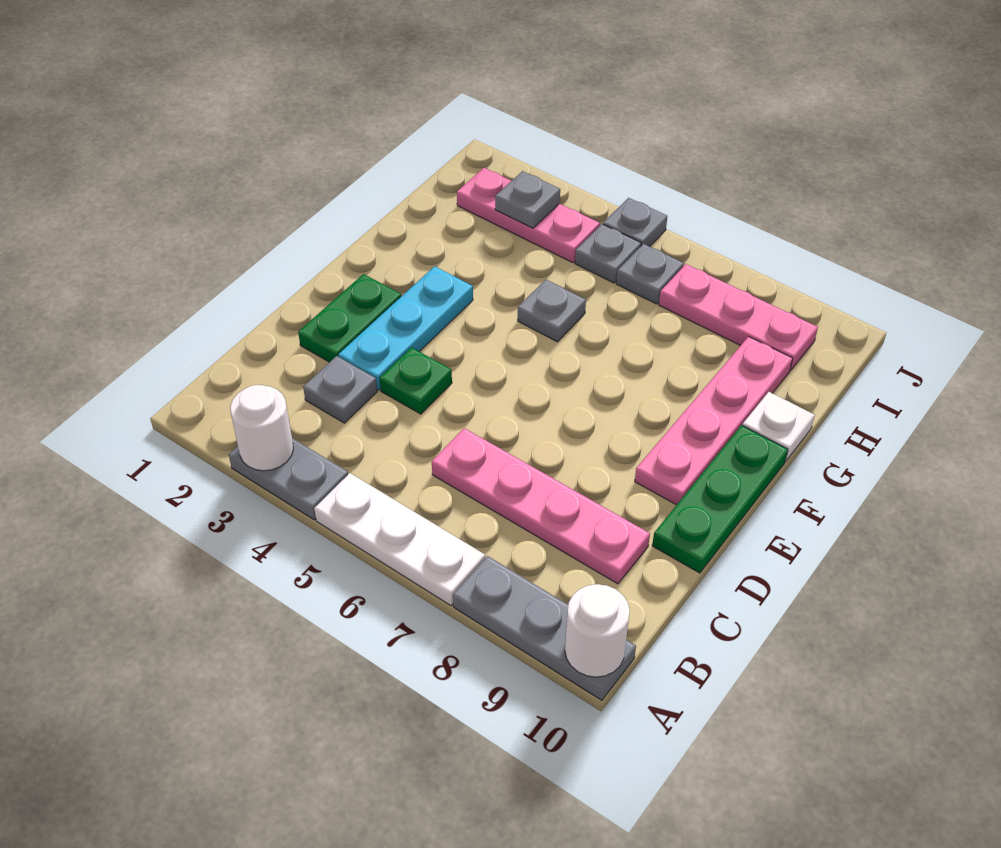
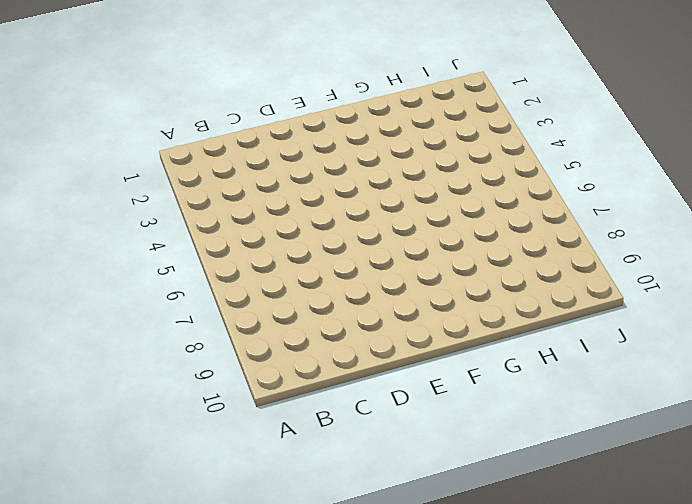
none -> grey 1x2 plate [229,438,348,520]
none -> white 1x3 plate [314,473,485,606]
none -> grey 1x3 plate [453,556,636,700]

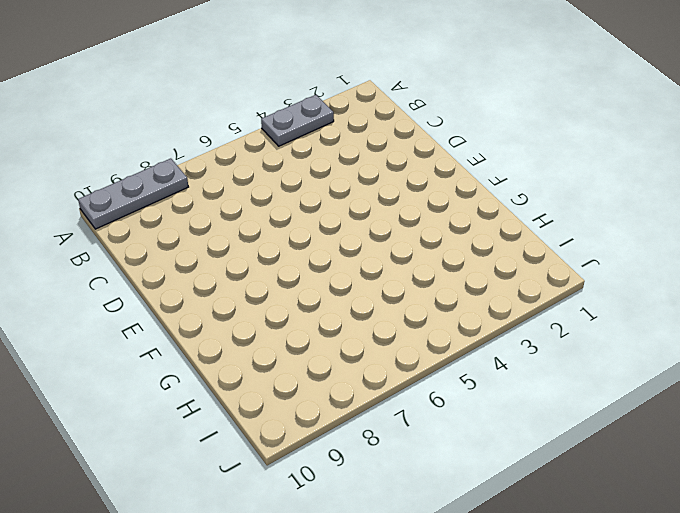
none -> white 1x3 plate [314,473,485,606]
none -> grey 1x1 plate [303,356,377,423]
none -> pink 1x4 plate [432,428,650,584]

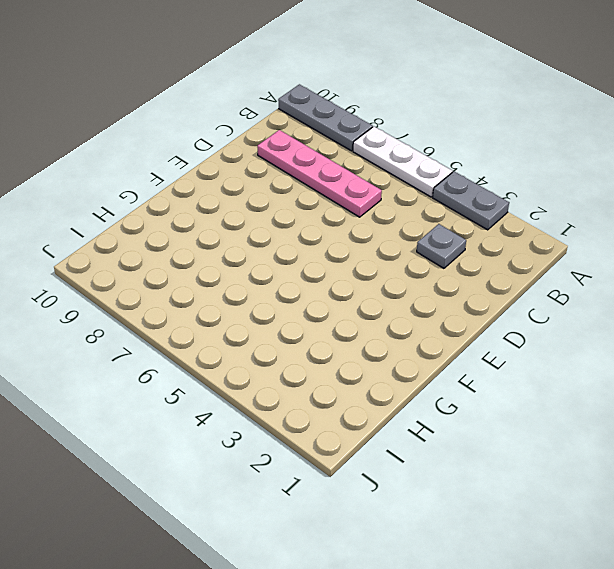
none -> green 1x2 plate [298,274,401,362]
none -> cyan 1x3 plate [338,266,473,390]
none -> green 1x1 plate [380,348,452,414]

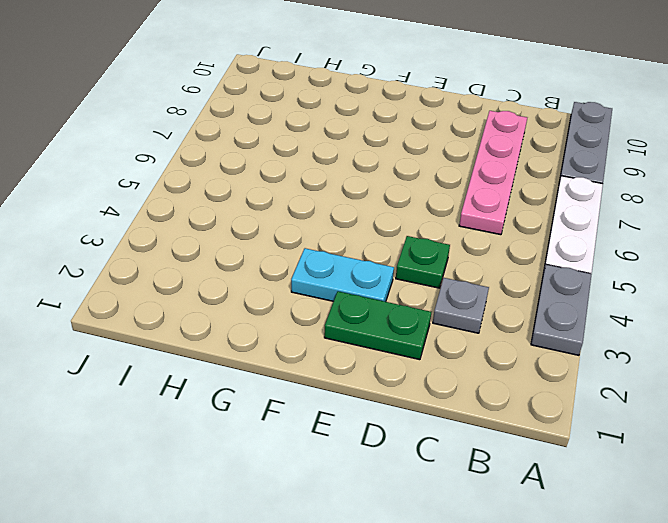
cyan 1x2 plate [291,248,394,302] -> cyan 1x3 plate [338,266,473,390]
none -> green 1x3 plate [652,425,788,573]
none -> pink 1x4 plate [635,337,793,505]
none -> grey 1x1 plate [518,280,586,342]

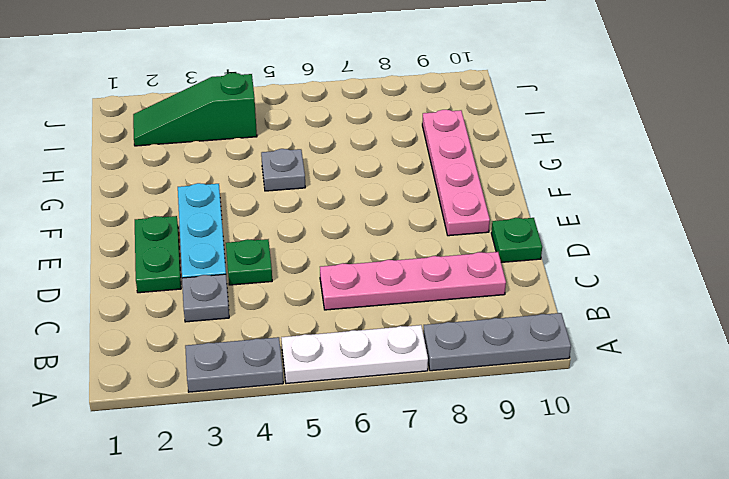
green 1x1 plate [491,218,542,262] -> green 1x3 plate [652,425,788,573]
green 1x3 slope [133,73,257,146] -> pink 1x3 plate [457,168,600,263]
none -> white 1x1 plate [742,392,815,461]
none -> grey 1x1 plate [575,224,641,283]
none -> grey 1x1 plate [616,244,684,304]

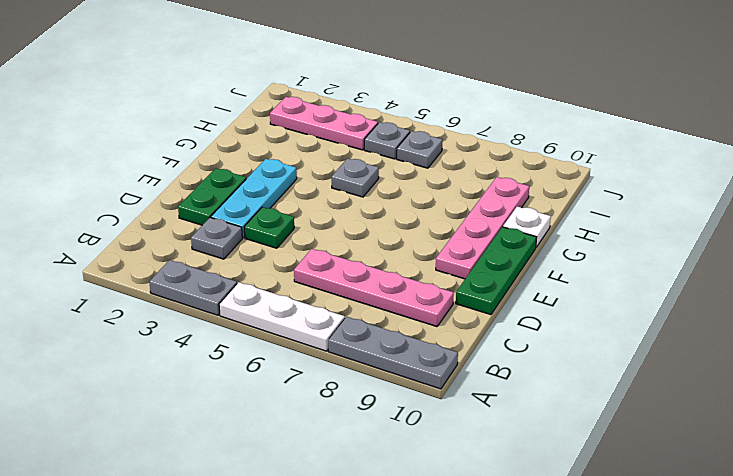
none -> pink 1x3 plate [659,264,818,370]
none -> grey 1x1 plate [603,198,667,247]
none -> white 1x1 round brick [230,385,293,471]

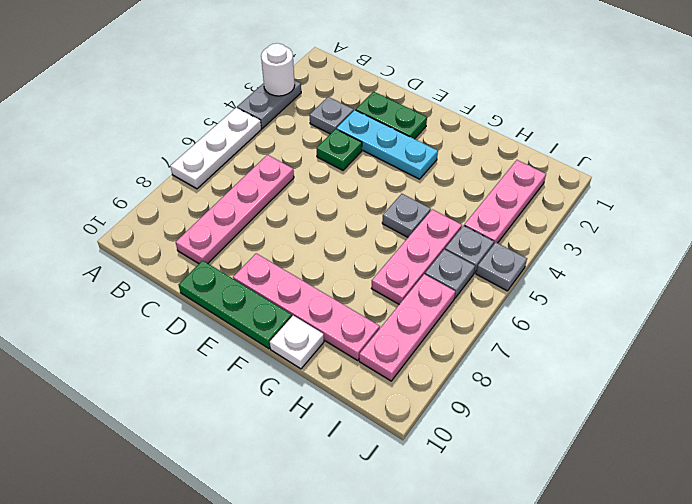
pink 1x3 plate [371,209,462,304] -> none
none -> grey 1x3 plate [453,556,636,700]
none -> white 1x1 round brick [565,584,630,677]
none -> grey 1x1 plate [495,171,560,228]

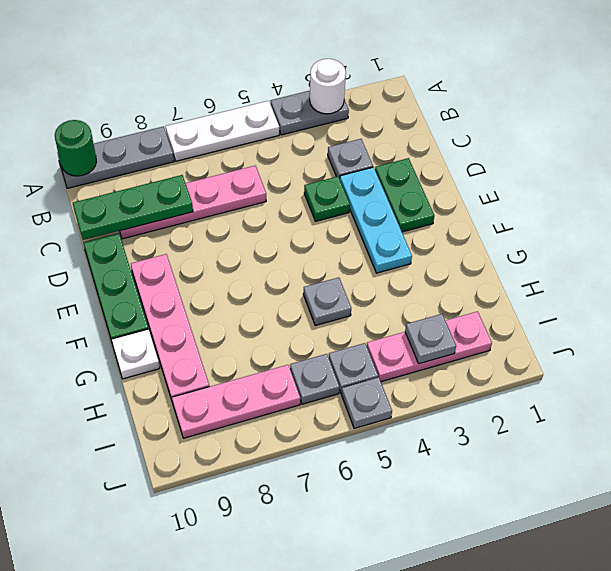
green 1x1 round brick [55,120,96,176] -> white 1x1 round brick [565,584,630,677]
green 1x3 plate [73,175,193,240] -> none

